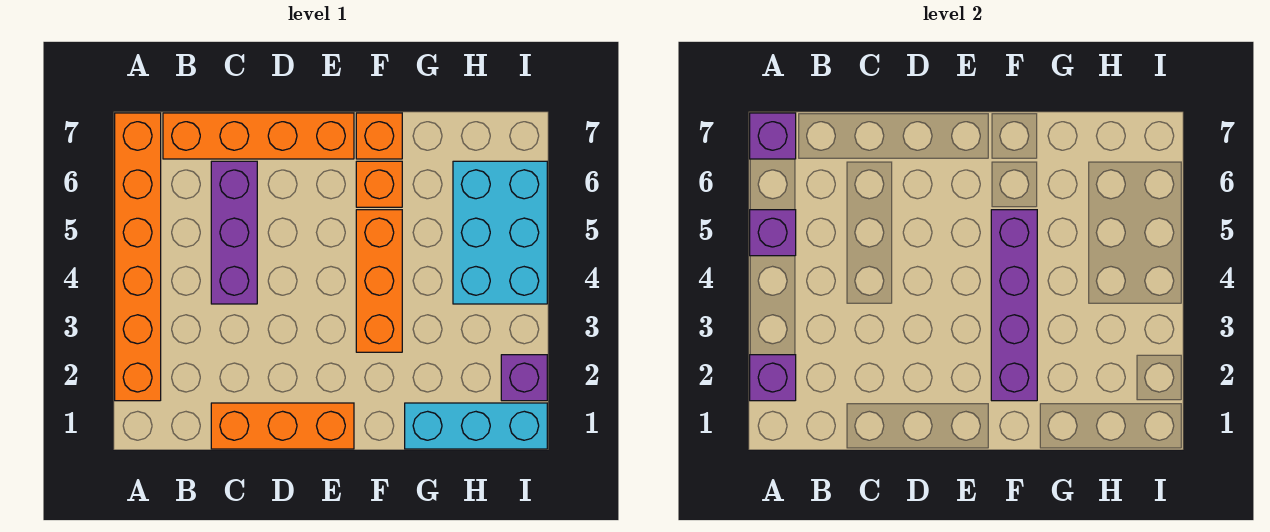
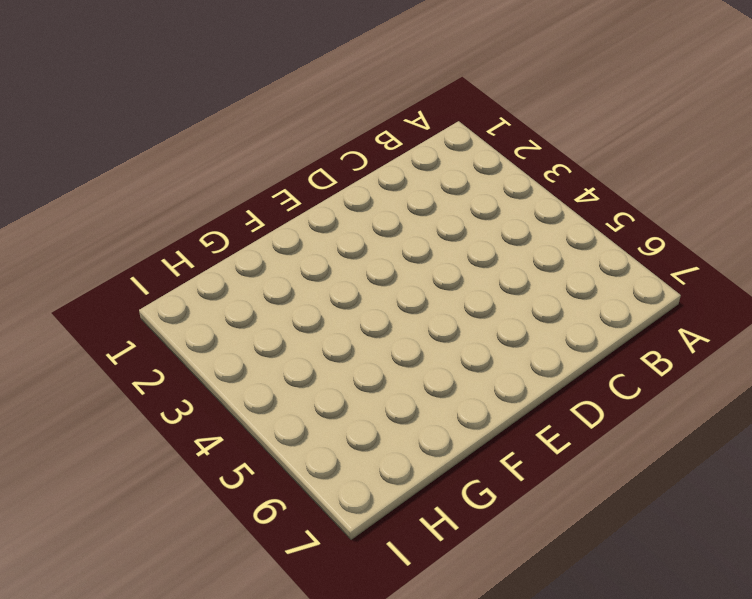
none -> orange 1x6 brick [115,113,161,401]
none -> orange 1x4 brick [163,113,354,159]
none -> orange 1x3 brick [211,403,354,449]

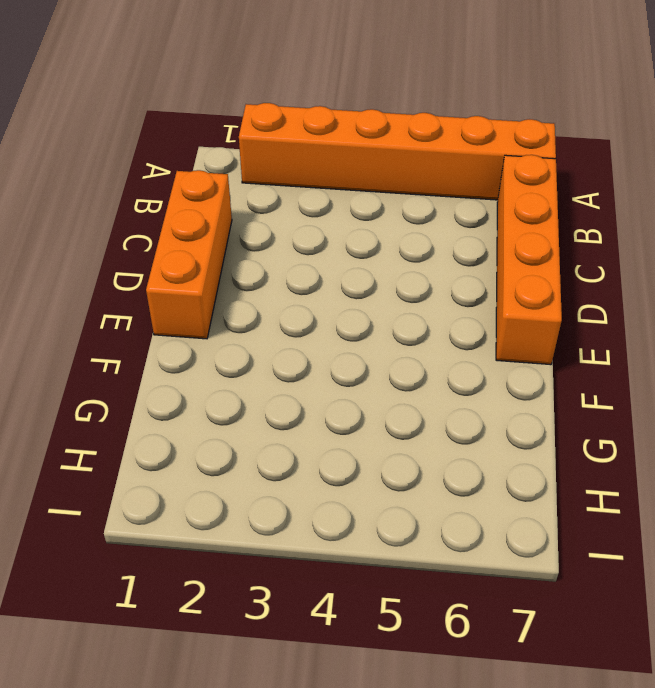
none -> purple 1x3 brick [211,161,257,304]
none -> orange 1x3 brick [356,210,402,352]
none -> orange 1x1 brick [356,161,402,207]

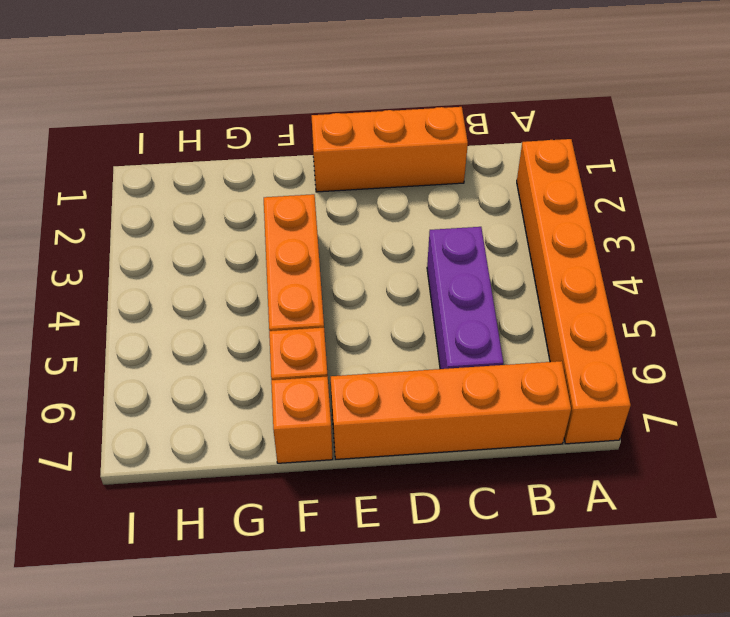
none -> cyan 1x3 brick [405,403,547,449]
none -> cyan 2x3 brick [453,161,547,304]
none -> purple 1x1 brick [501,355,547,401]

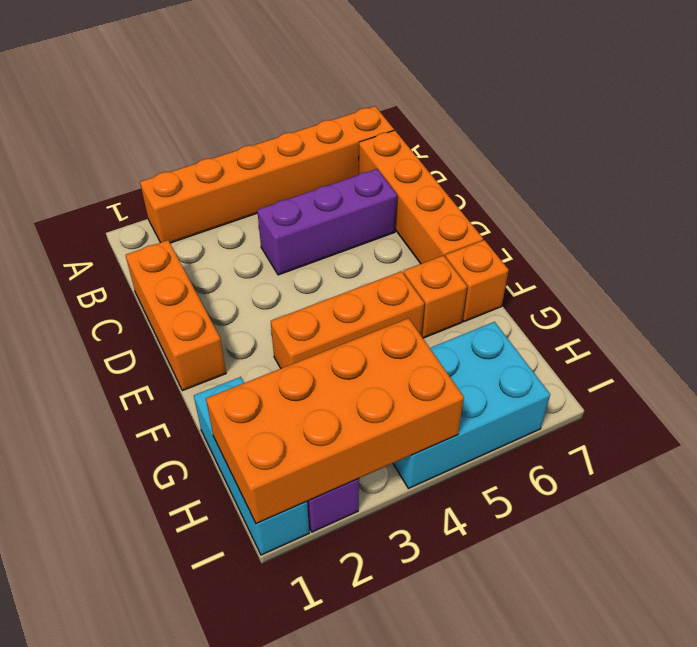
orange 2x4 brick [206,318,464,524] -> none
none -> purple 1x1 brick [750,355,796,401]
none -> purple 1x1 brick [750,210,796,256]
none -> purple 1x1 brick [750,113,796,159]

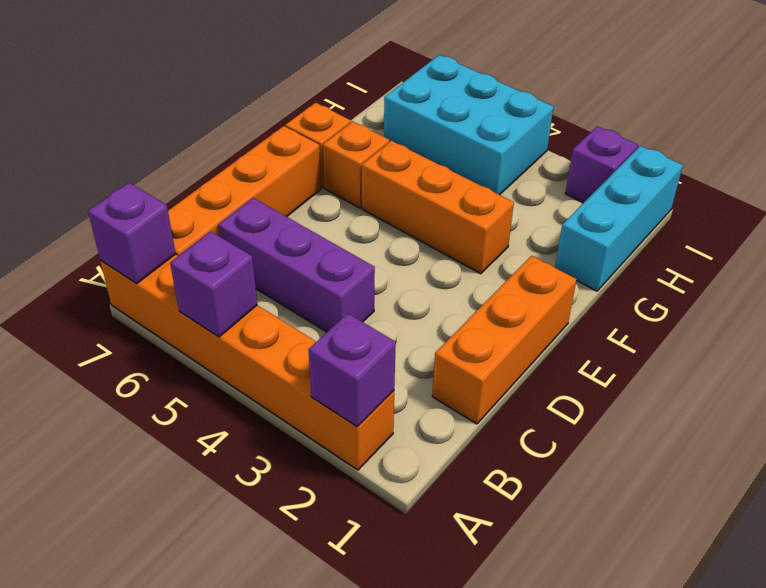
none -> purple 1x4 brick [991,210,1037,401]

